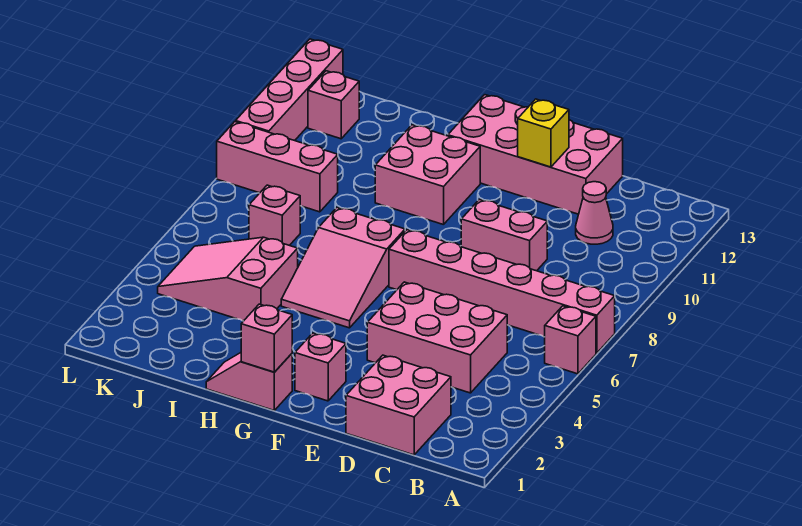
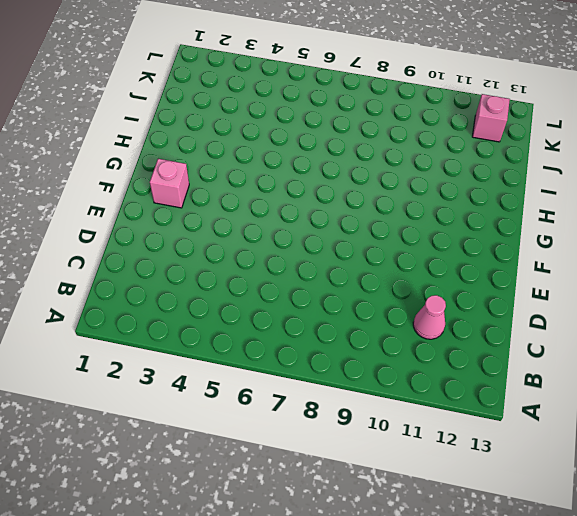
none -> pink 1x1 brick [545,306,596,374]
none -> pink 1x6 brick [389,230,615,353]
none -> pink 2x2 brick [346,355,451,455]

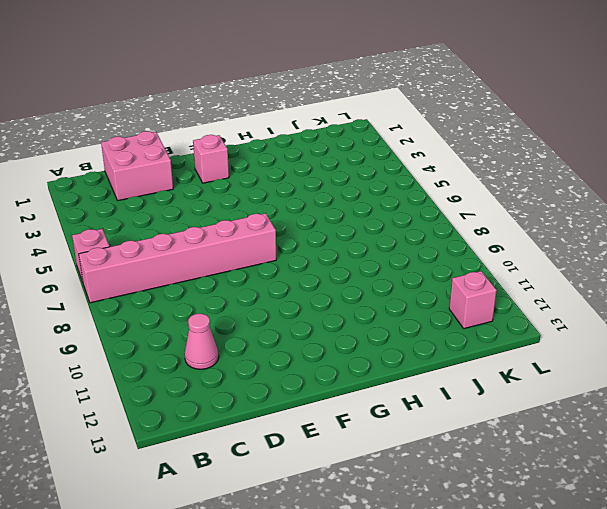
none -> pink 2x3 brick [367,282,507,393]
none -> pink 1x2 brick [461,199,547,271]
none -> pink 2x4 brick [448,95,623,214]

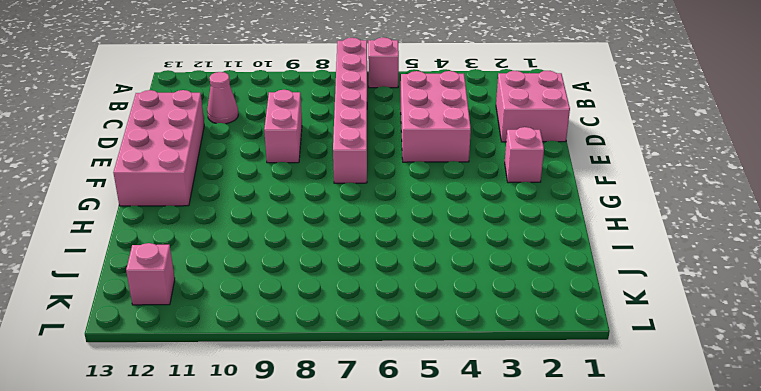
none -> pink 1x2 slope [206,353,292,410]
none -> pink 2x3 slope [281,208,405,328]
none -> pink 2x2 brick [375,125,480,225]

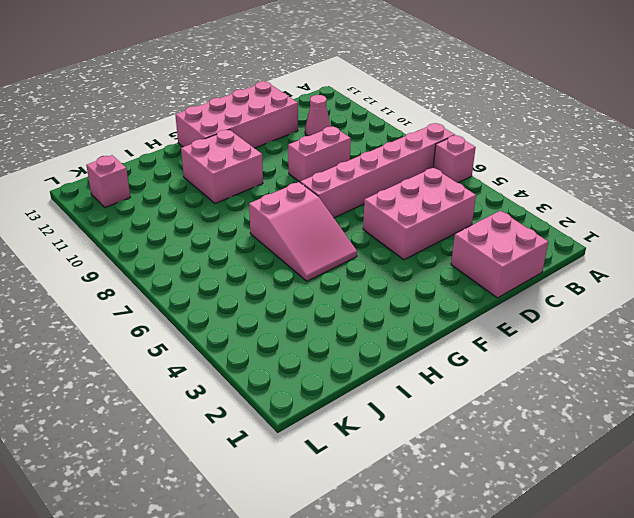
none -> pink 1x1 brick [295,333,346,401]
none -> pink 1x2 slope [206,353,292,410]
none -> pink 2x3 slope [158,237,298,321]

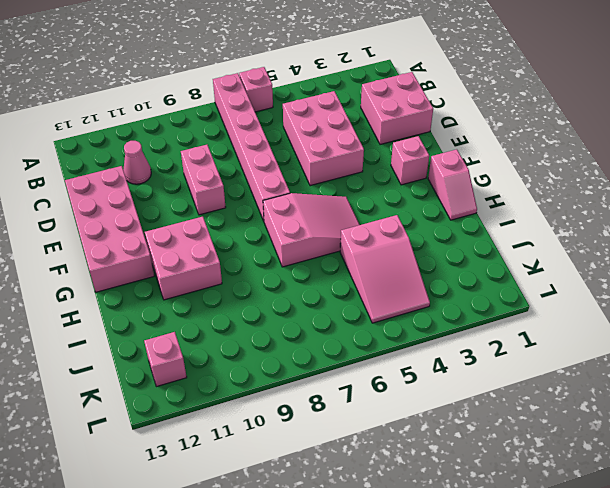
none -> pink 1x1 brick [249,185,300,245]
none -> pink 1x3 brick [217,122,338,212]
none -> pink 1x4 brick [236,39,343,141]

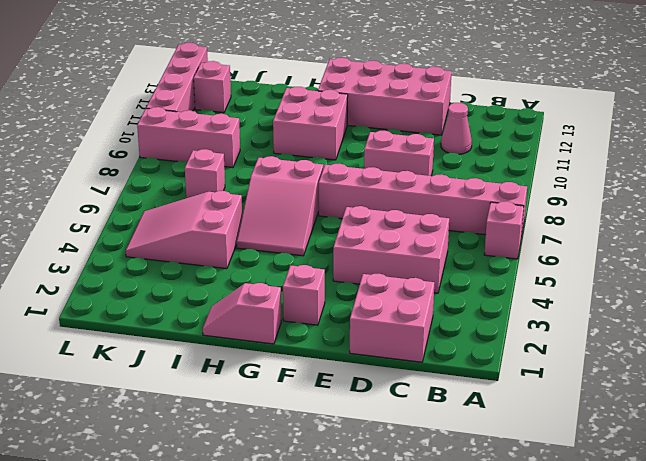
none -> yellow 1x1 brick [518,99,569,167]
none -> pink 1x1 brick [241,304,292,372]

